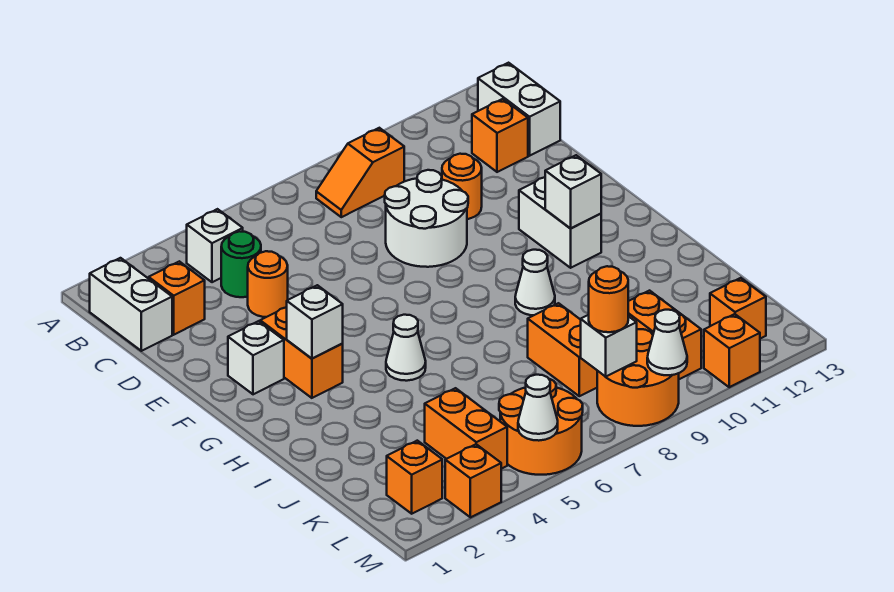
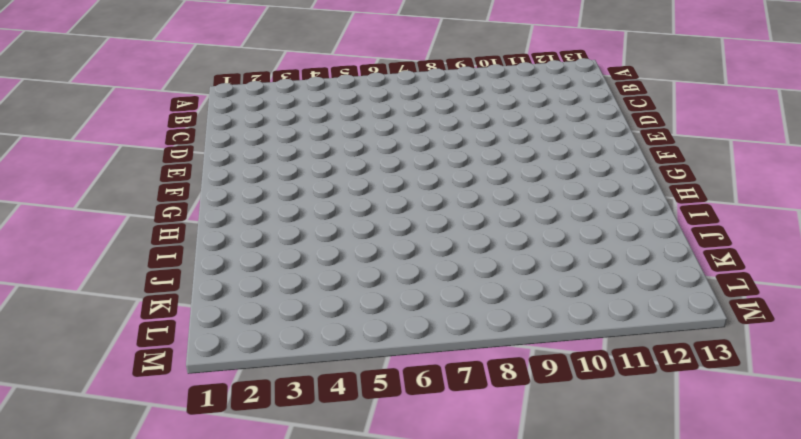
none -> white 1x2 brick [90,258,172,351]
none -> white 1x1 brick [187,209,243,282]
none -> orange 1x2 slope [316,128,404,217]
none -> white 1x2 brick [478,63,560,156]

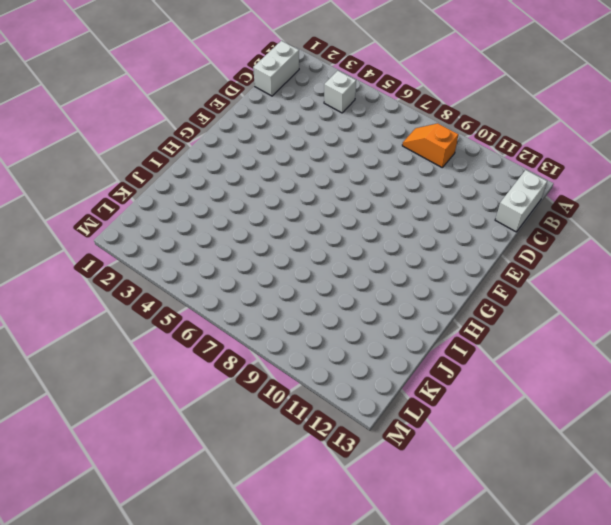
none -> orange 1x1 brick [149,261,205,335]
none -> green 1x1 round brick [221,231,261,297]
none -> orange 1x1 brick [472,99,528,172]
none -> orange 1x1 round brick [248,251,288,317]

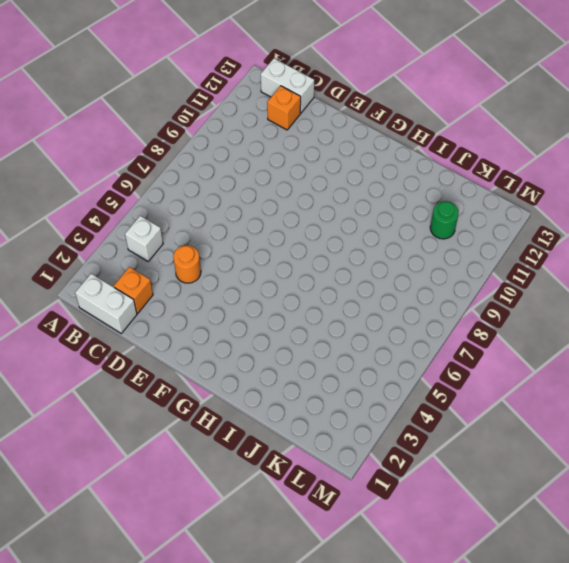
green 1x1 round brick [430,201,459,239] -> green 1x1 round brick moved to [221,231,261,297]
none -> orange 1x2 slope [316,128,404,217]
none -> white 2x2 round brick [385,170,468,267]
none -> orange 1x1 round brick [442,154,482,219]
none -> white 1x1 brick [228,321,284,394]

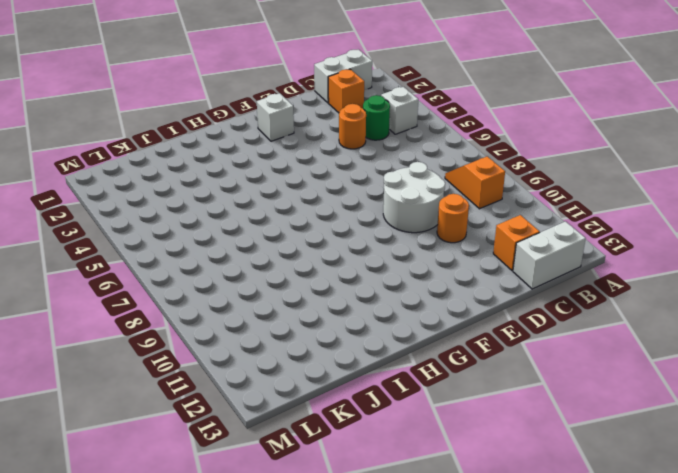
none -> orange 1x2 brick [260,307,343,398]
none -> white 1x2 brick [519,177,601,268]
none -> white 1x1 cone [386,315,426,381]
none -> white 1x1 cone [515,250,555,315]

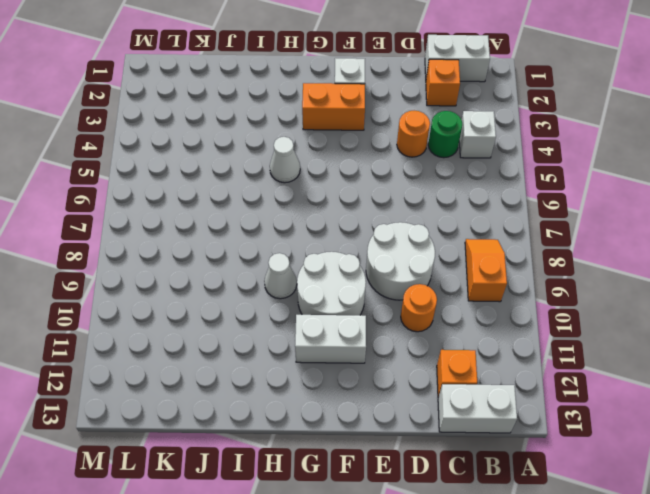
white 2x2 round brick [297,252,366,315] -> none
none -> orange 1x2 brick [528,303,597,396]
none -> orange 1x2 brick [425,388,507,469]
none -> orange 1x2 brick [628,291,701,379]
none -> orange 1x1 brick [387,441,442,514]

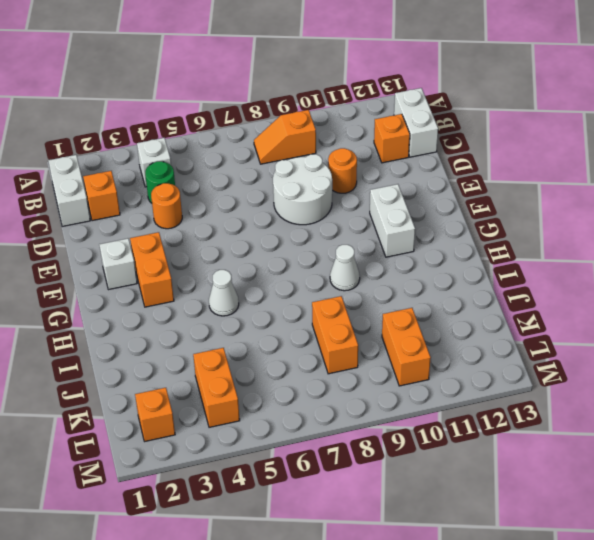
none -> orange 2x2 round brick [499,379,583,475]
none -> orange 2x2 round brick [597,329,679,426]
none -> orange 1x1 brick [710,278,766,339]
none -> orange 1x1 brick [445,444,501,517]

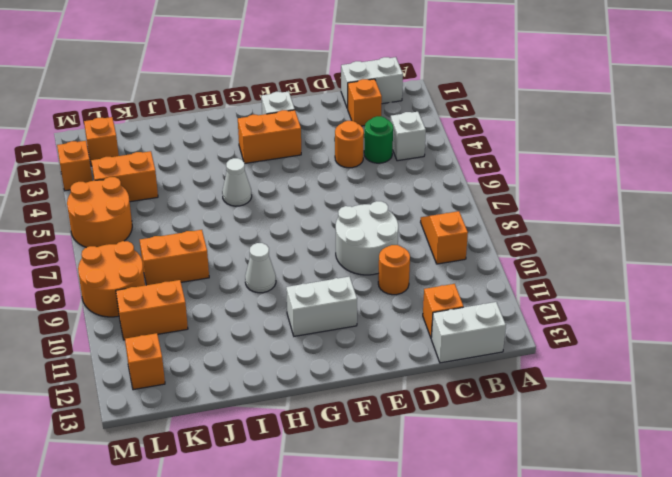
none -> orange 1x1 brick [704,314,760,387]
none -> white 1x1 brick [287,285,343,359]
none -> white 1x1 brick [545,155,601,228]
none -> white 1x1 brick [581,315,637,377]

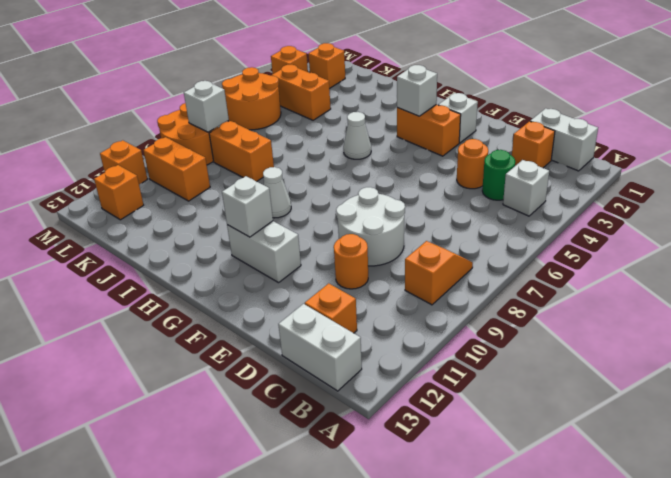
none -> white 1x1 cone [518,375,558,441]
none -> white 1x1 cone [647,310,687,375]
none -> orange 1x1 round brick [589,266,628,332]

